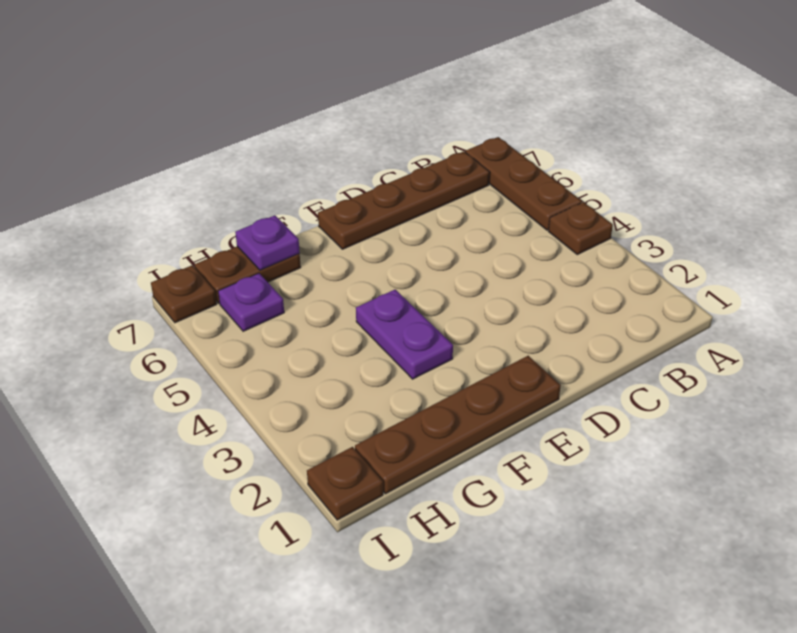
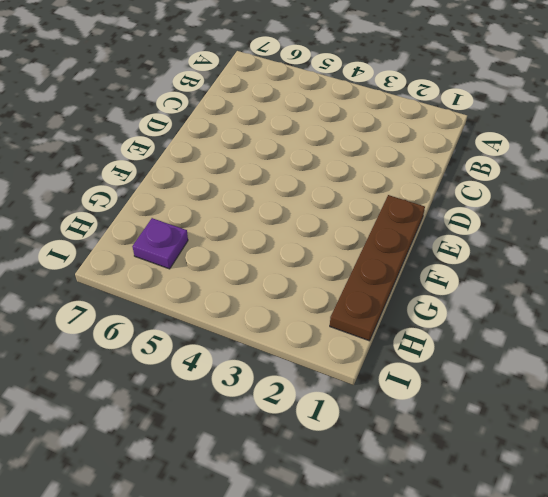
none -> brown 1x1 plate [548,202,613,255]
none -> brown 1x3 plate [466,137,582,230]

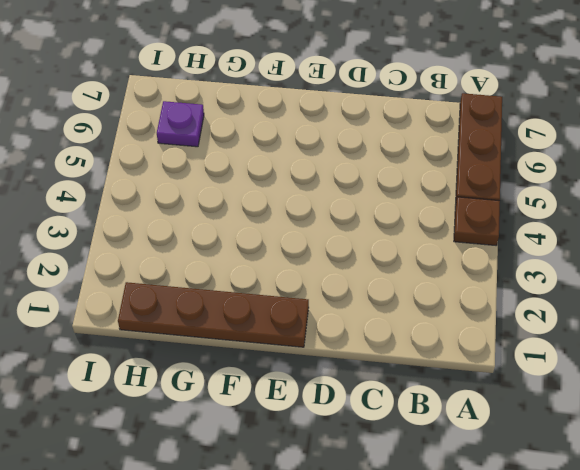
none -> brown 1x4 plate [318,151,489,249]
none -> purple 1x2 plate [356,290,453,379]

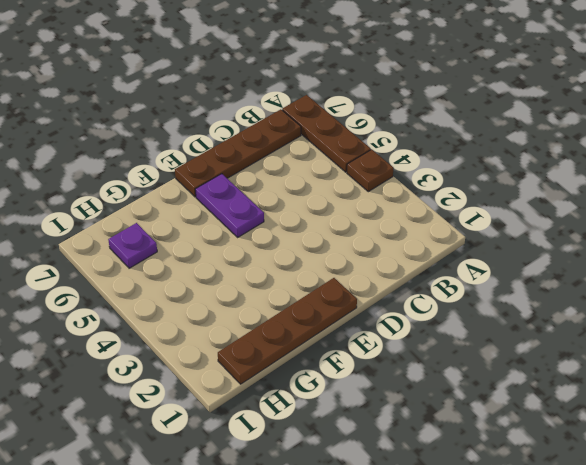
purple 1x2 plate [195,174,264,237] -> purple 1x2 plate moved to [356,290,453,379]
none -> brown 1x2 plate [195,247,301,303]
none -> brown 1x1 plate [307,447,383,520]

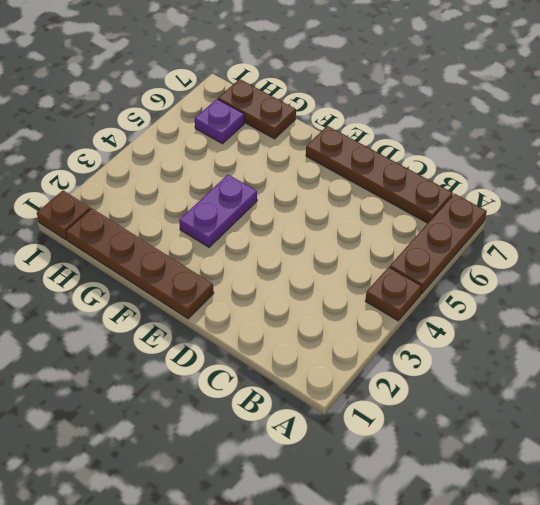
none -> brown 1x1 plate [151,265,217,323]
none -> purple 1x1 plate [235,215,300,270]

